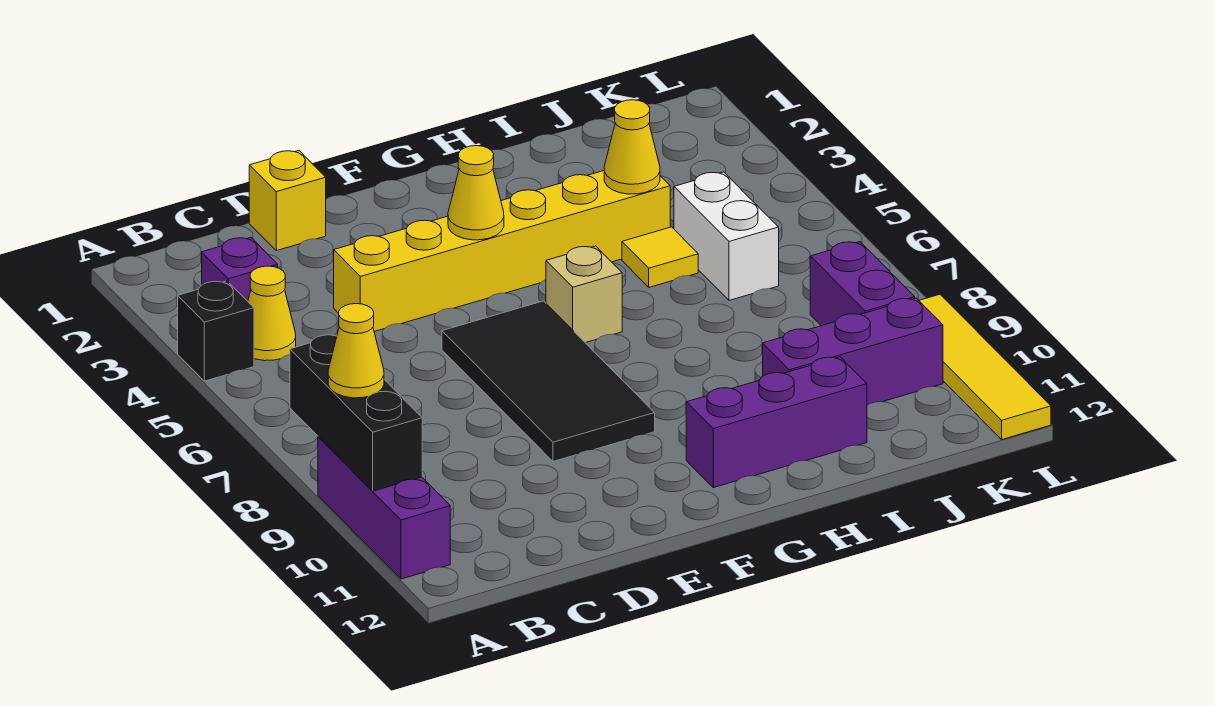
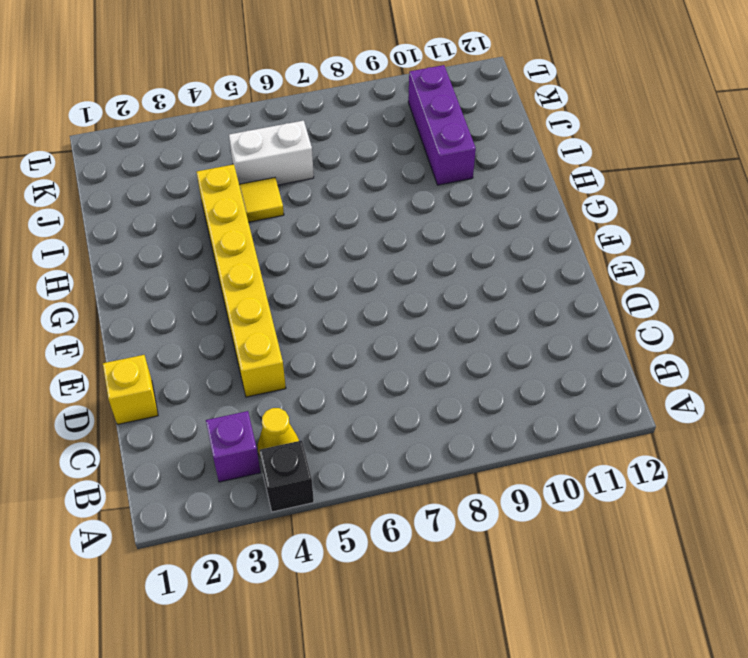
none -> purple 1x3 brick [318,437,450,579]
none -> black 2x4 tile [442,301,655,461]
none -> tan 1x1 brick [546,246,622,343]

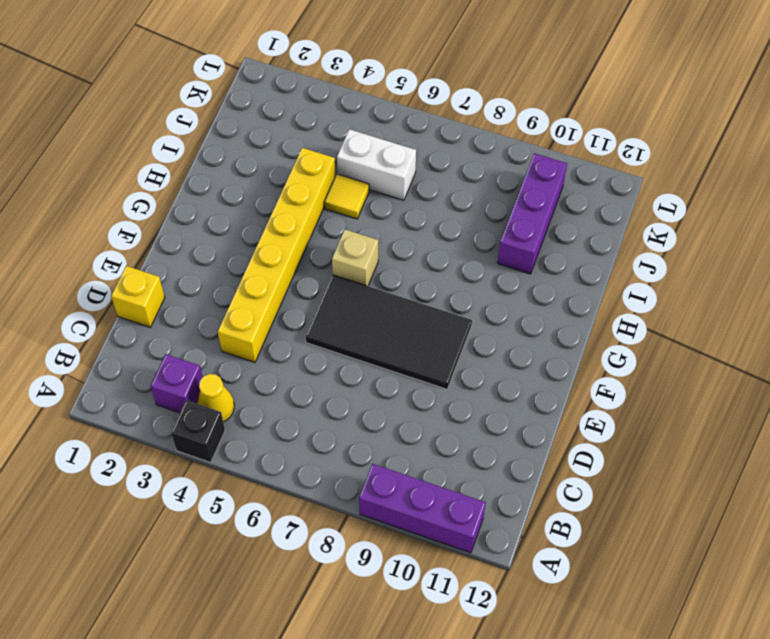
none -> purple 1x3 brick [686,357,867,488]
none -> purple 1x2 brick [810,242,915,326]
none -> yellow 1x4 tile [919,294,1051,439]

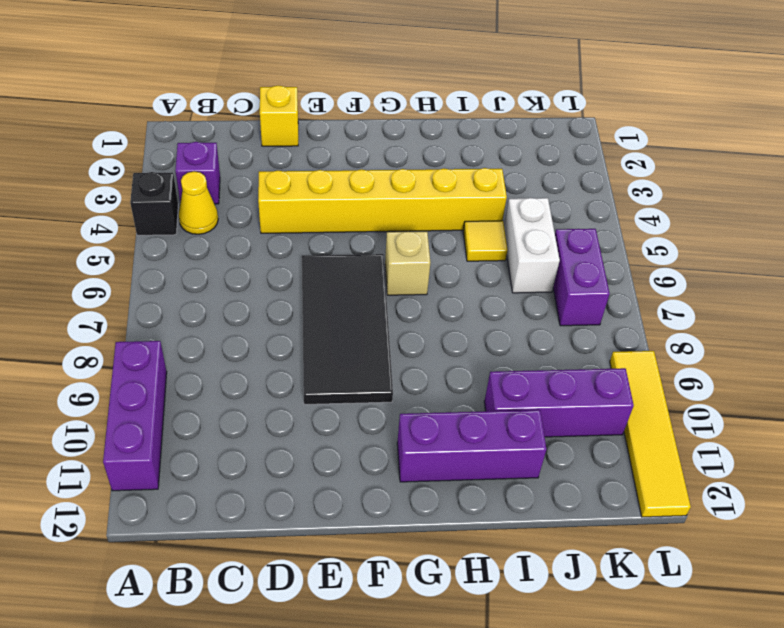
purple 1x2 brick [553,229,610,326] -> purple 1x2 brick moved to [810,242,915,326]
none -> black 1x3 brick [290,335,422,491]
none -> yellow 1x1 cone [448,146,504,240]
none -> yellow 1x1 cone [604,100,660,194]

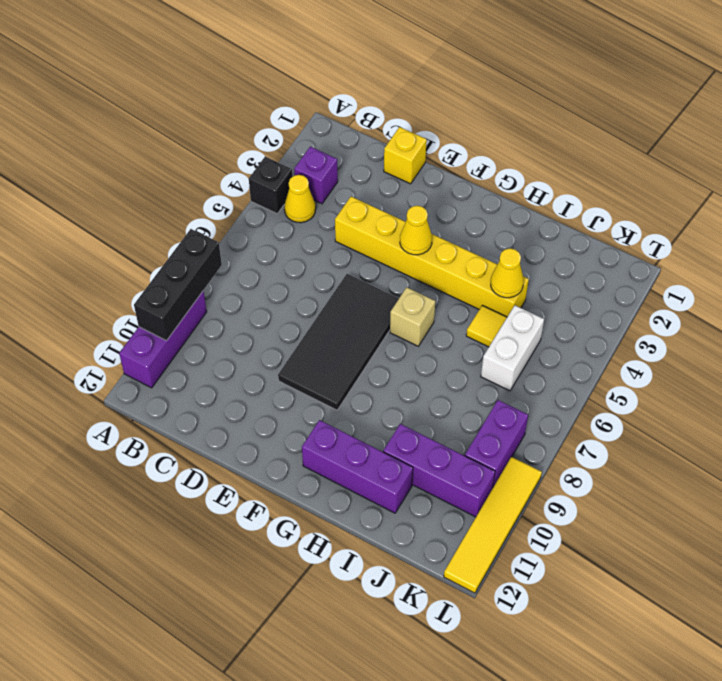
none -> yellow 1x1 cone [328,304,384,398]

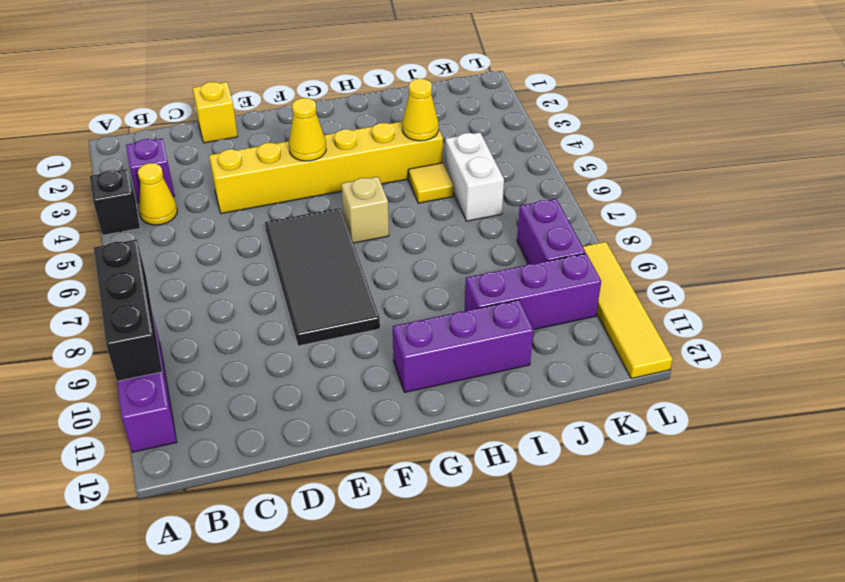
none -> yellow 1x1 cone [328,304,384,398]

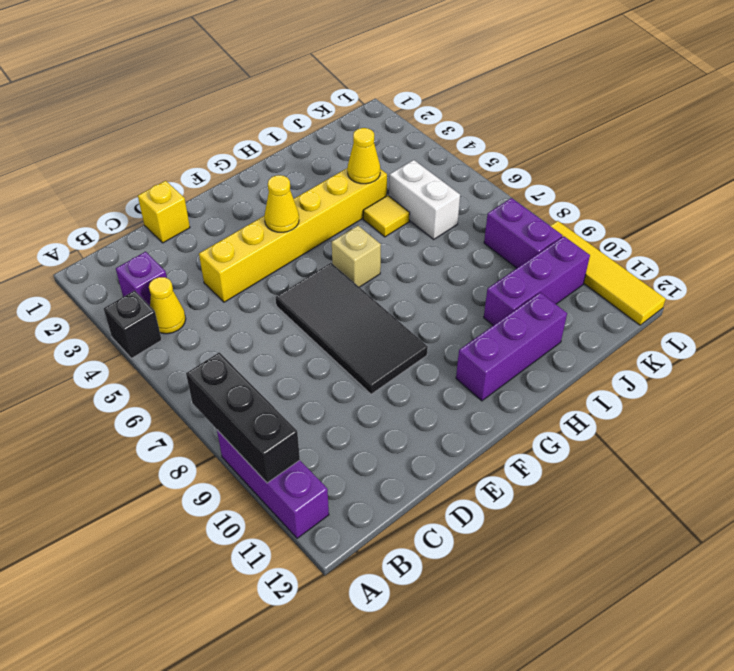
none -> yellow 1x1 cone [328,304,384,398]

